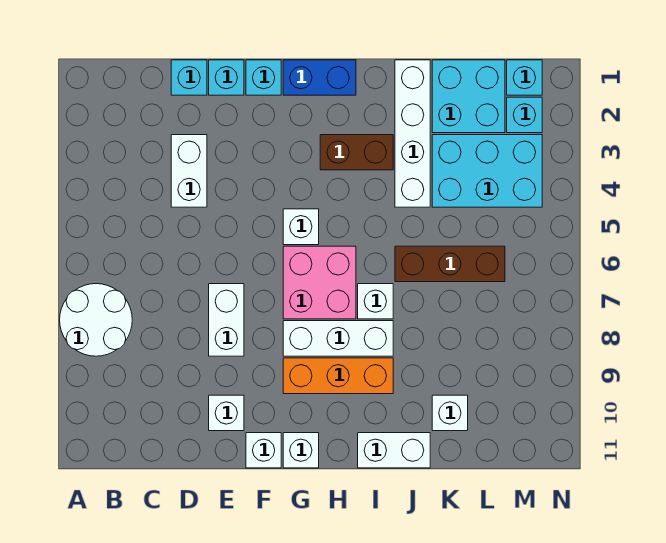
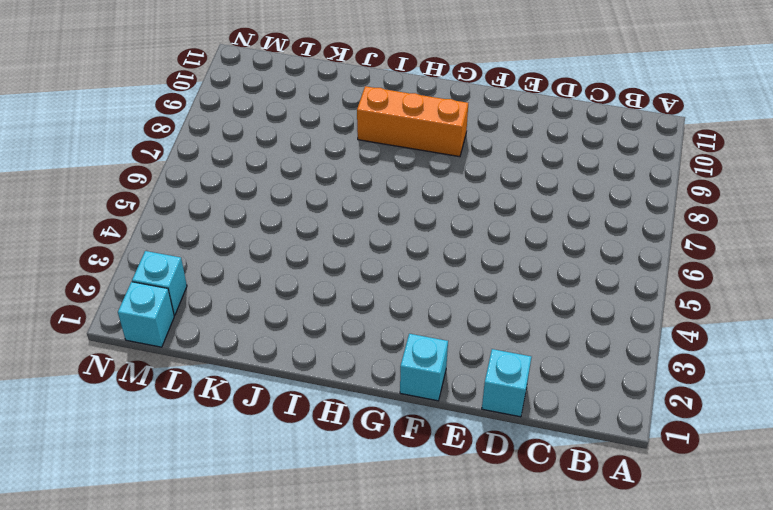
none -> white 2x2 round brick [60,284,132,356]
none -> white 1x2 brick [171,135,207,207]
none -> cyan 1x1 brick [209,60,244,95]

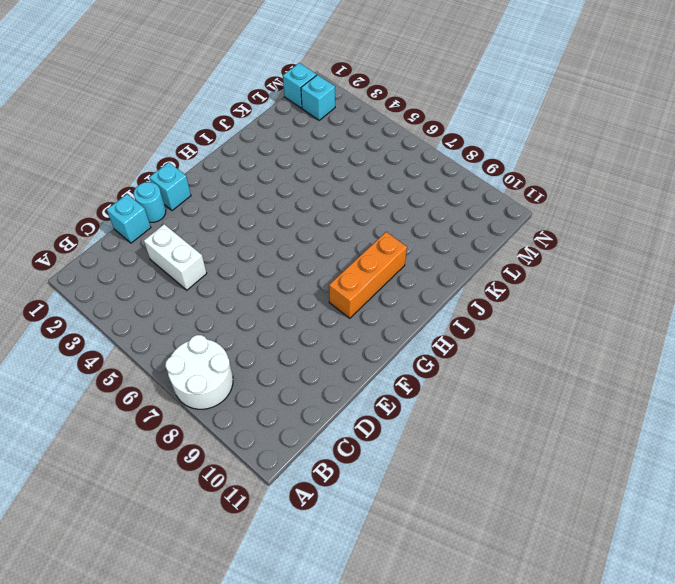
cyan 1x1 round brick [134,182,166,222] -> cyan 1x1 brick [209,60,244,95]
none -> white 1x2 brick [209,284,244,356]
none -> white 1x1 brick [209,395,244,431]
none -> white 1x1 brick [246,433,281,468]

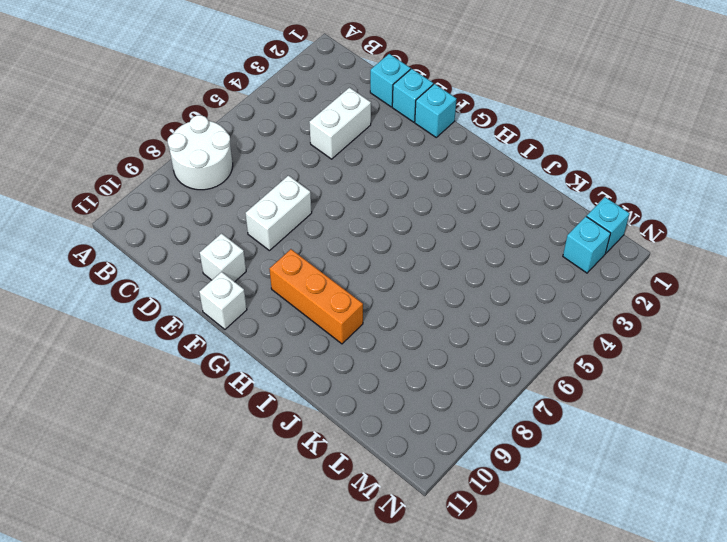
none -> blue 1x2 brick [283,60,356,95]
none -> white 1x1 brick [283,209,319,245]
none -> pink 2x2 brick [283,246,356,319]

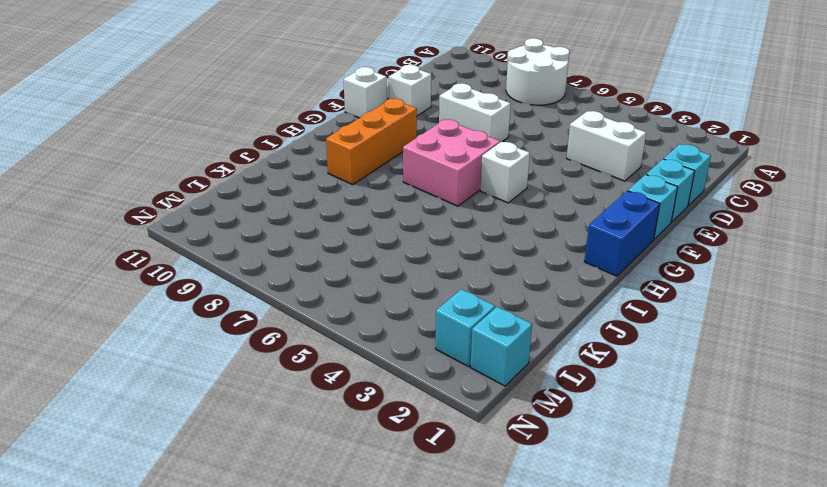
none -> white 1x3 brick [283,321,393,356]
none -> white 1x1 brick [283,433,319,468]
none -> brown 1x2 brick [320,135,393,170]

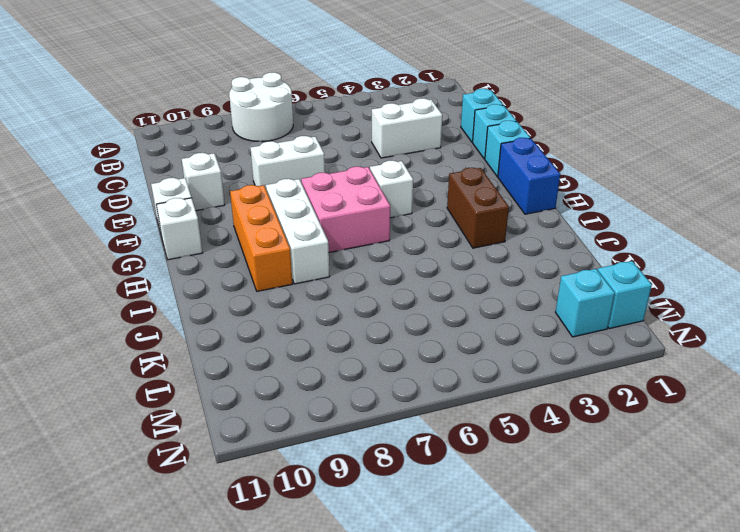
none -> white 1x1 brick [358,284,393,319]
none -> white 1x2 brick [358,433,430,468]
none -> white 1x4 brick [395,60,430,207]

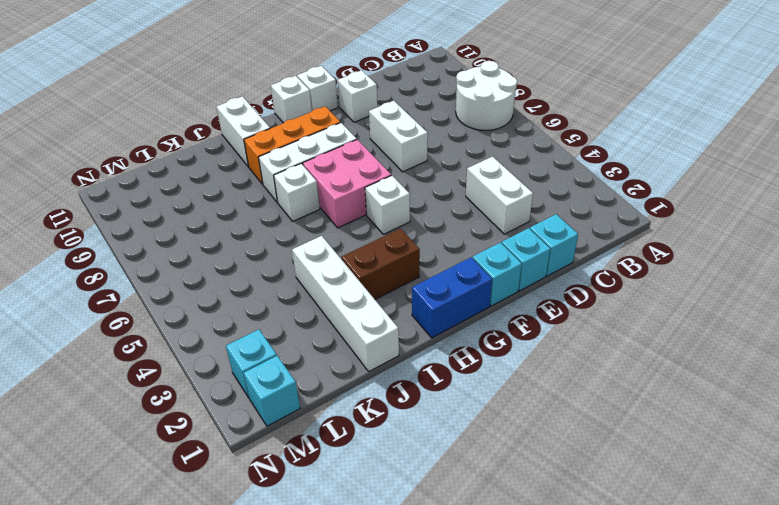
white 1x2 brick [217,96,270,167] -> white 1x2 brick turned to [358,433,430,468]
none -> brown 1x3 brick [395,246,505,282]
none -> cyan 2x2 brick [432,60,505,133]
none -> cyan 2x3 brick [432,135,542,207]

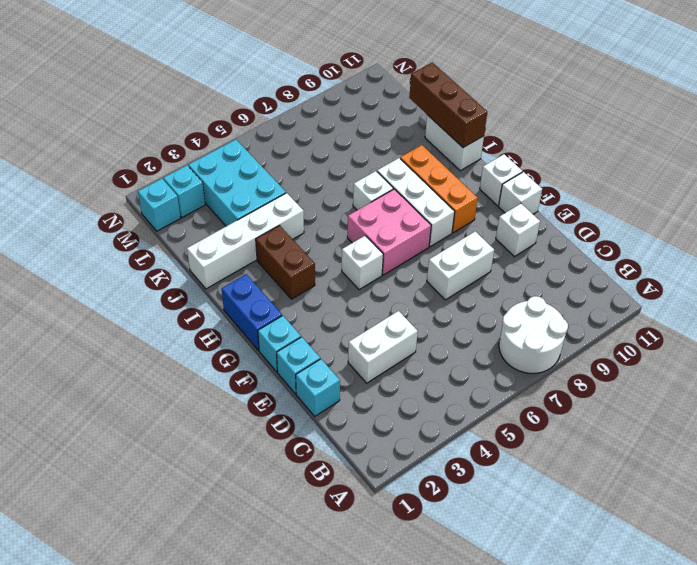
brown 1x3 brick [409,62,487,148] -> brown 1x3 brick moved to [395,246,505,282]
none -> cyan 2x2 brick [432,60,505,133]
none -> white 1x1 brick [432,395,468,431]

